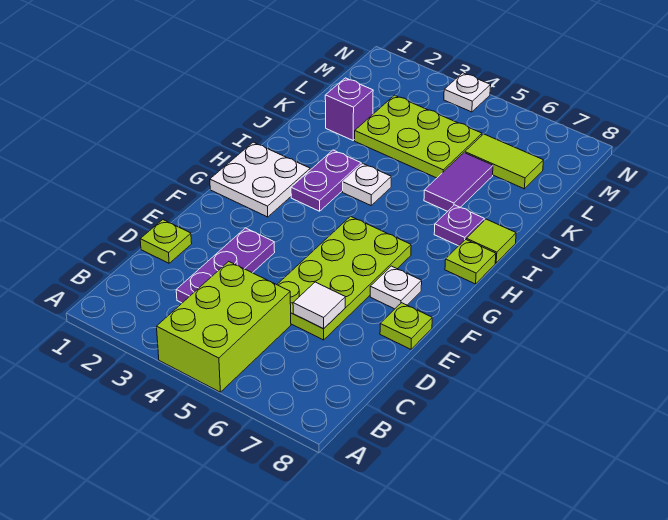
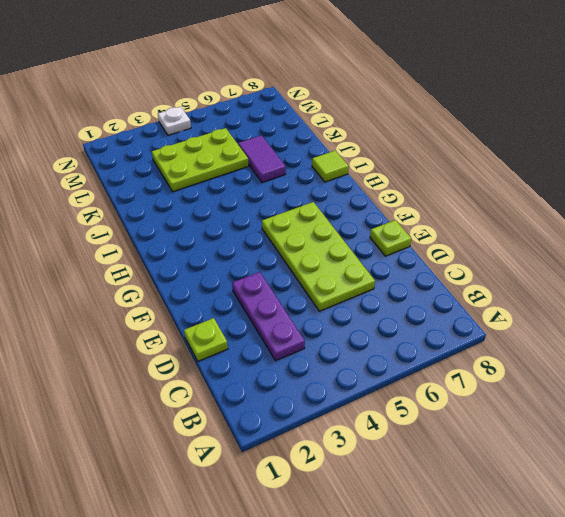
none -> lime 2x3 brick [157,261,291,392]
none -> white 1x1 plate [370,266,422,309]
none -> white 2x2 plate [210,142,310,217]

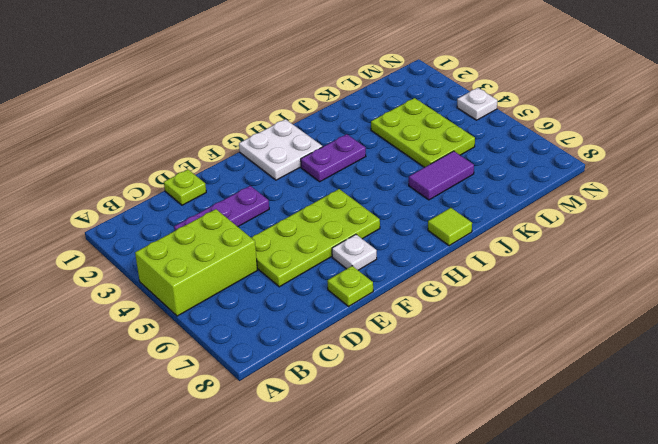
none -> lime 1x1 plate [445,239,496,284]
none -> white 1x1 plate [343,164,391,205]
none -> purple 1x1 plate [434,205,484,246]

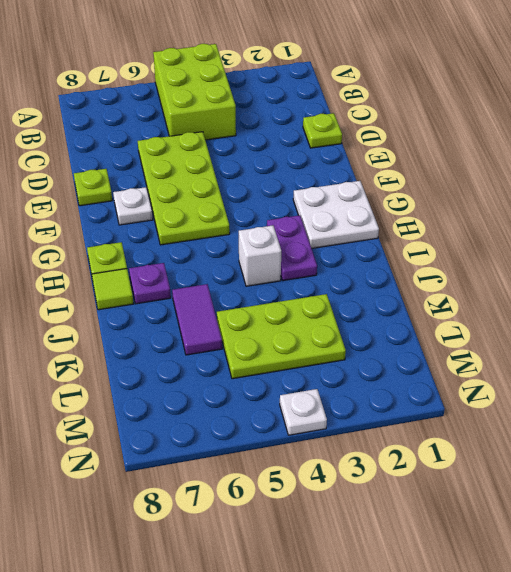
white 1x1 brick [239,225,281,286] -> white 1x1 plate [343,164,391,205]
none -> purple 1x3 plate [176,228,275,303]
none -> purple 1x1 brick [325,78,373,140]
none -> lime 1x2 tile [465,134,544,189]

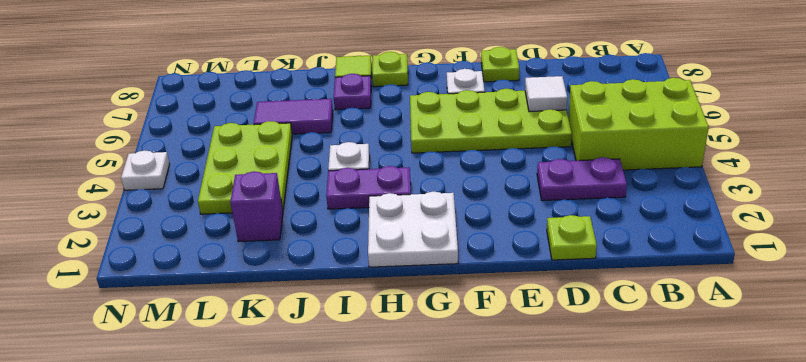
purple 1x2 plate [537,157,627,201] -> purple 1x3 plate [176,228,275,303]
none -> lime 1x2 tile [465,134,544,189]

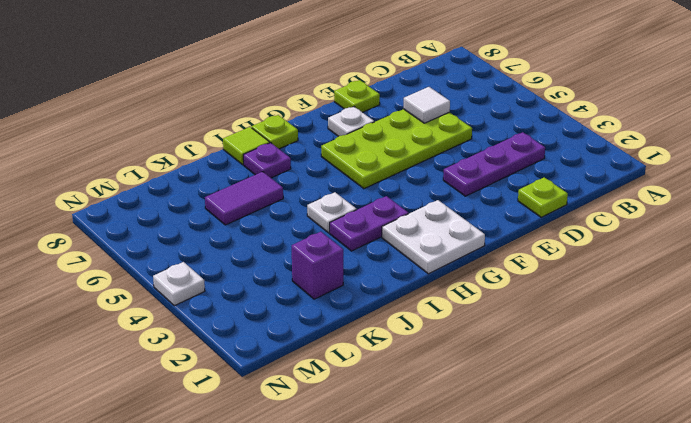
none -> lime 2x3 brick [157,261,291,392]
none -> lime 2x3 plate [355,95,482,178]
none -> lime 1x2 tile [465,134,544,189]

